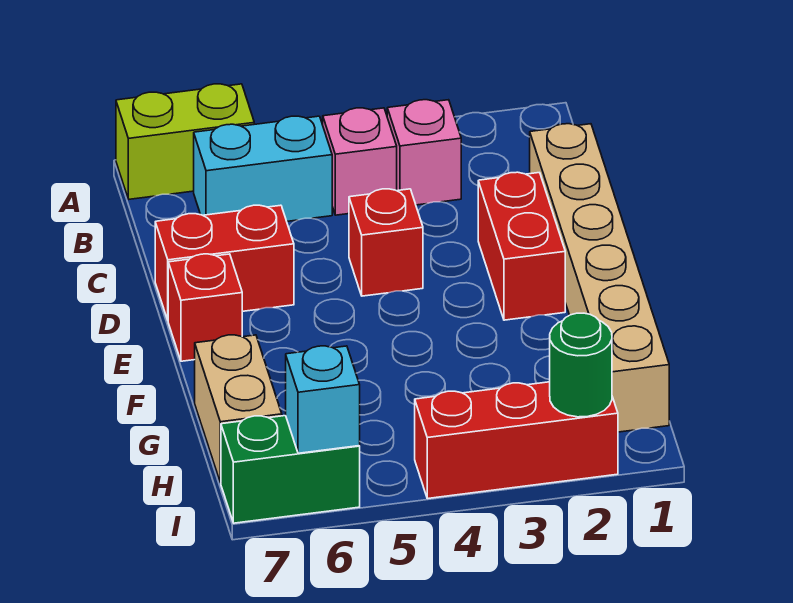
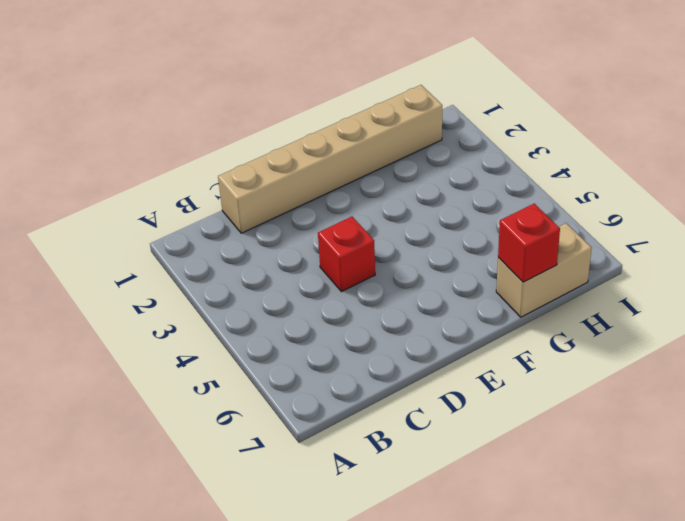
red 1x1 brick [498,204,560,282] -> red 1x1 brick moved to [168,254,242,361]
none -> lime 1x2 brick [116,84,254,199]
none -> pink 1x1 brick [387,100,461,205]
none -> pink 1x1 brick [323,108,397,215]

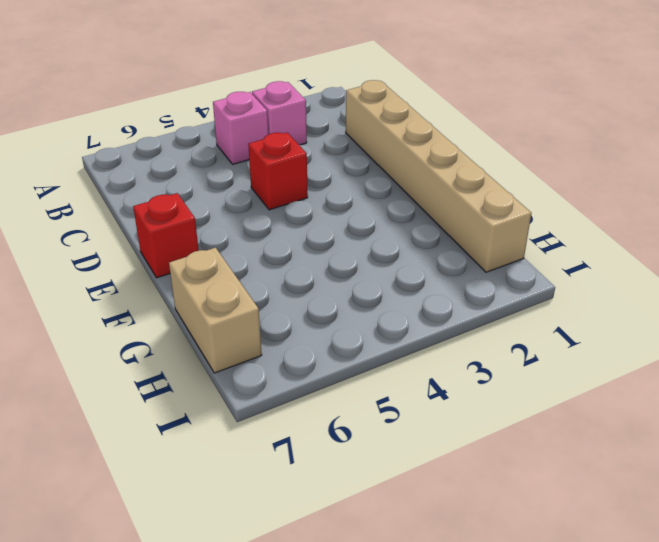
none -> lime 1x2 brick [116,84,254,199]
none -> cyan 1x2 brick [194,116,332,221]
none -> red 1x2 brick [478,172,565,320]

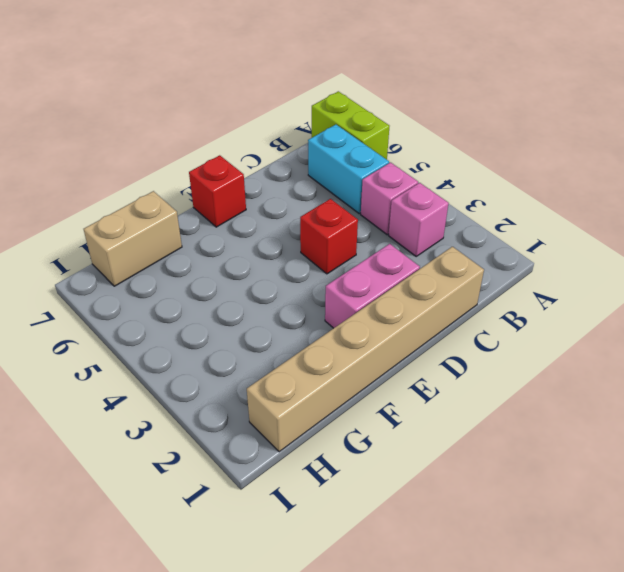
pink 1x2 brick [325,244,420,328] -> red 1x2 brick [478,172,565,320]
none -> red 1x2 brick [155,205,294,320]
none -> red 1x3 brick [415,382,618,499]
none -> green 1x2 brick [221,416,360,523]

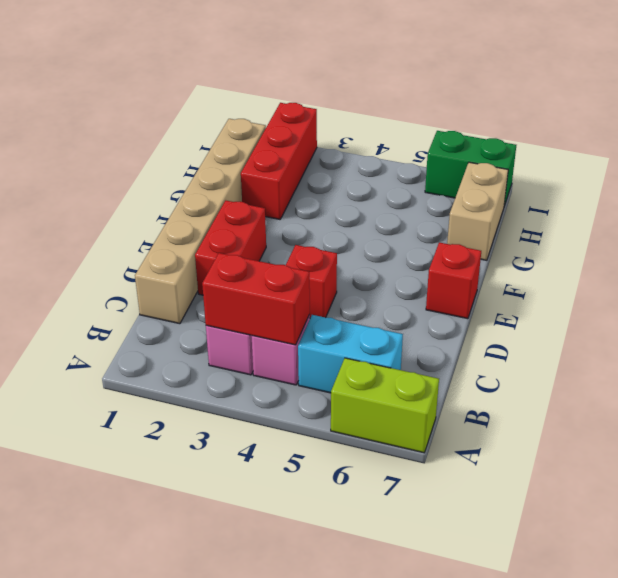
red 1x2 brick [202,253,310,345] -> red 1x2 brick moved to [155,205,294,320]
red 1x3 brick [241,103,317,219] -> red 1x3 brick turned to [415,382,618,499]
none -> green 1x1 round brick [550,313,612,417]
none -> cyan 1x1 brick [286,346,360,453]

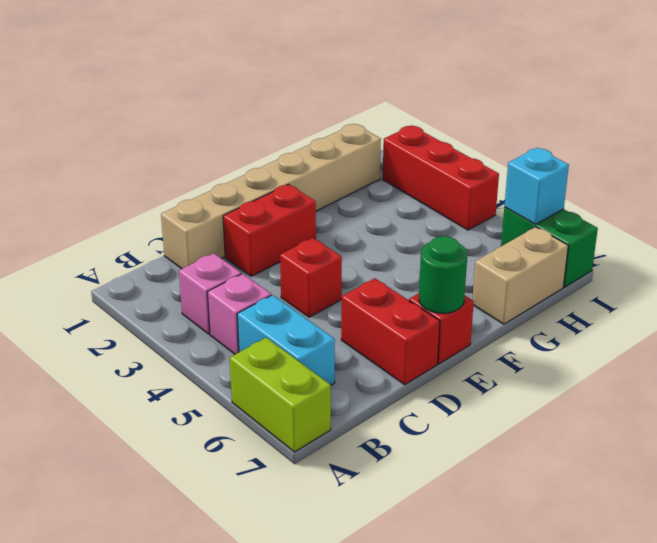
green 1x1 round brick [419,236,467,313] -> green 1x1 round brick moved to [550,313,612,417]

